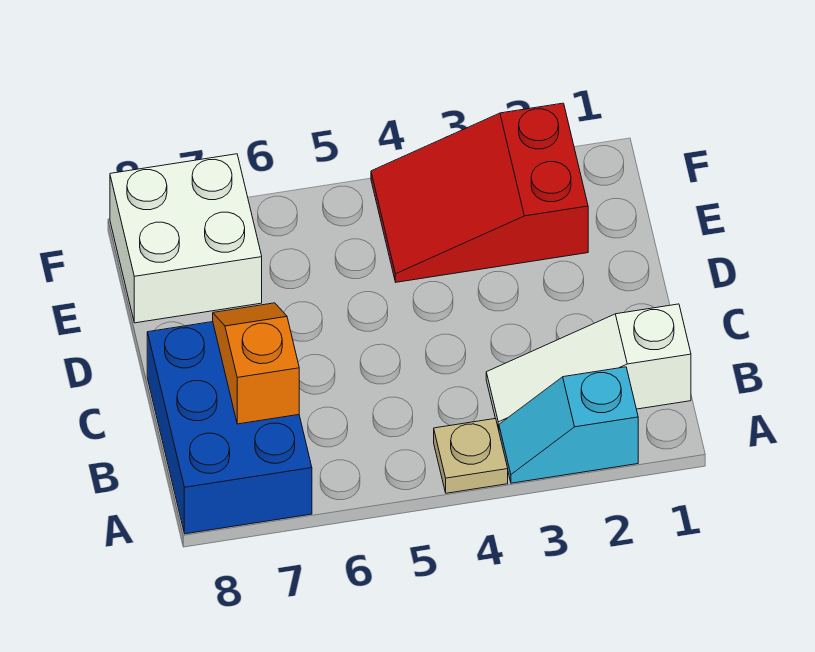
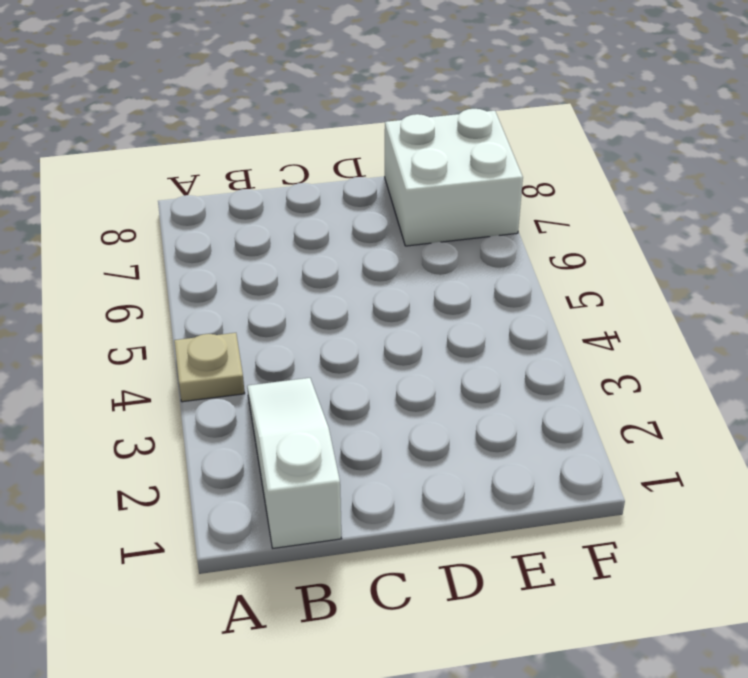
none -> cyan 1x2 slope [499,367,638,483]
none -> blue 2x3 brick [147,322,312,534]

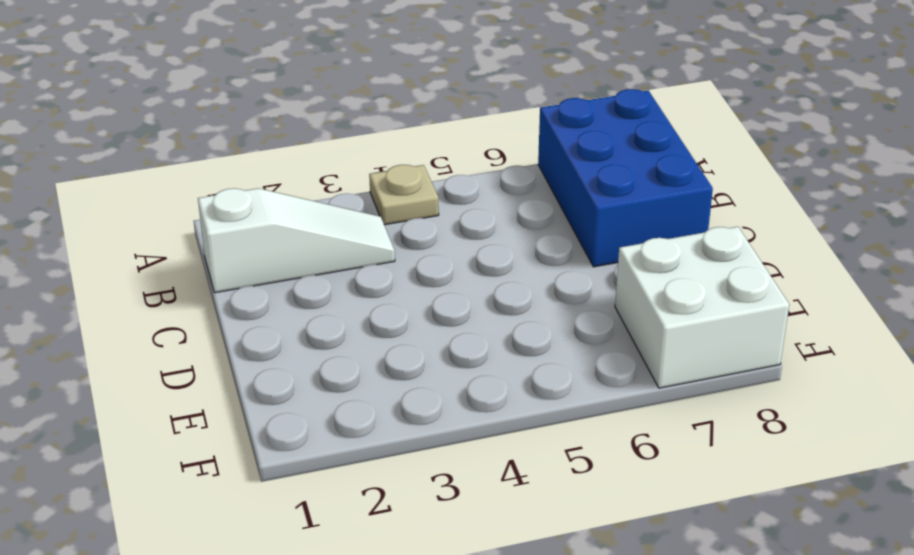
none -> cyan 1x2 slope [499,367,638,483]
none -> red 2x3 slope [371,103,588,282]

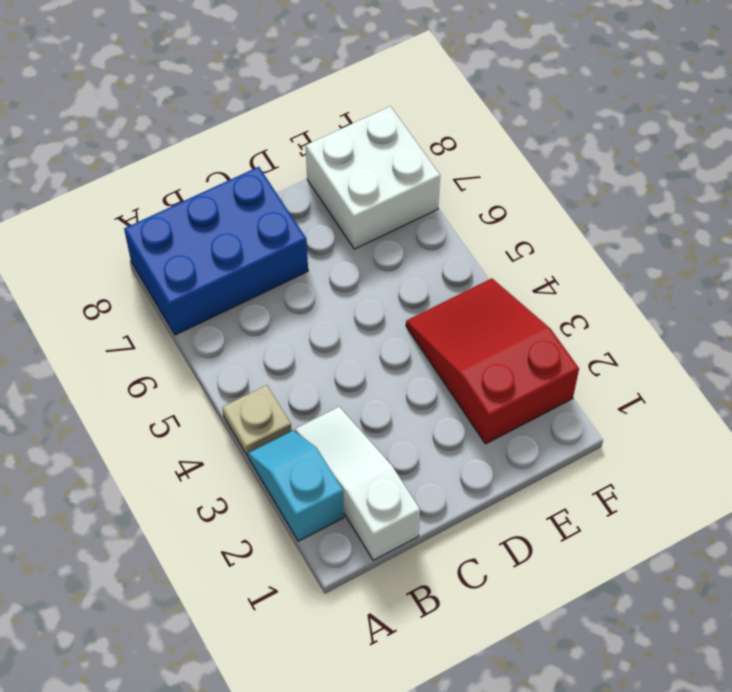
none -> orange 1x2 slope [213,303,299,424]

